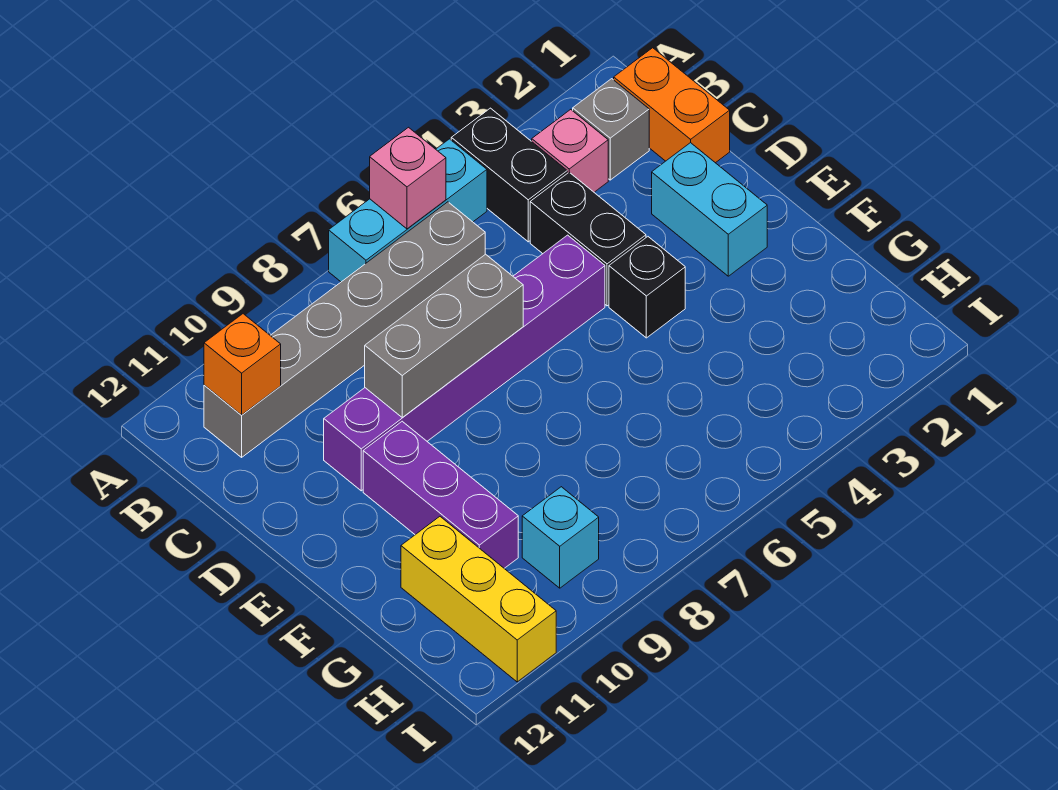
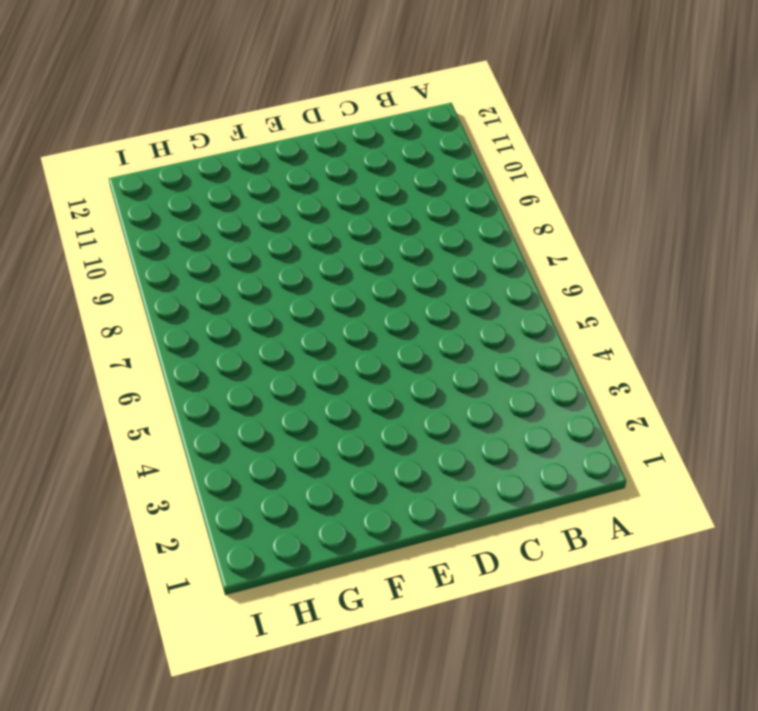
none -> black 1x2 brick [451,108,567,242]
none -> cyan 1x3 brick [329,139,487,282]
none -> orange 1x2 brick [614,48,730,163]

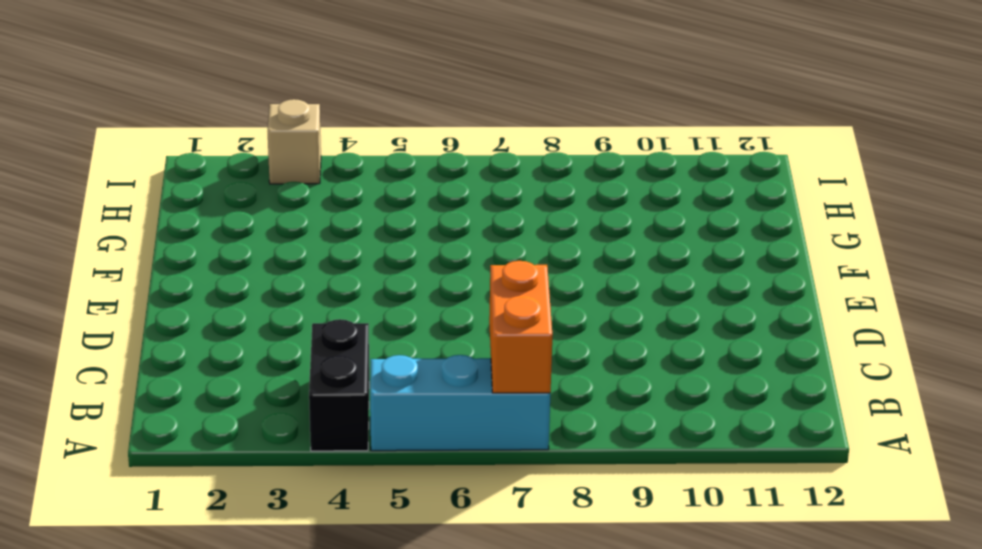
orange 1x2 brick [489,261,553,393] -> orange 1x2 brick moved to [614,48,730,163]
tan 1x1 brick [268,99,321,184] -> none
none -> grey 1x1 brick [573,79,649,180]
none -> pink 1x1 brick [532,109,608,192]
none -> grey 1x6 brick [204,202,485,457]

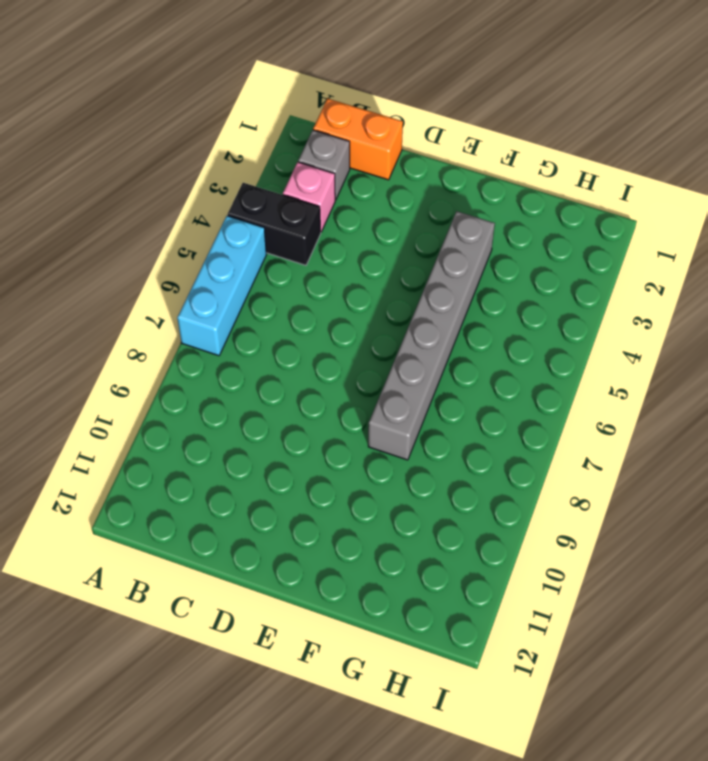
grey 1x6 brick [368,211,495,460] -> grey 1x6 brick moved to [204,202,485,457]
none -> black 1x2 brick [530,172,646,306]
none -> cyan 1x2 brick [652,143,767,276]
none -> purple 1x6 brick [324,235,605,491]

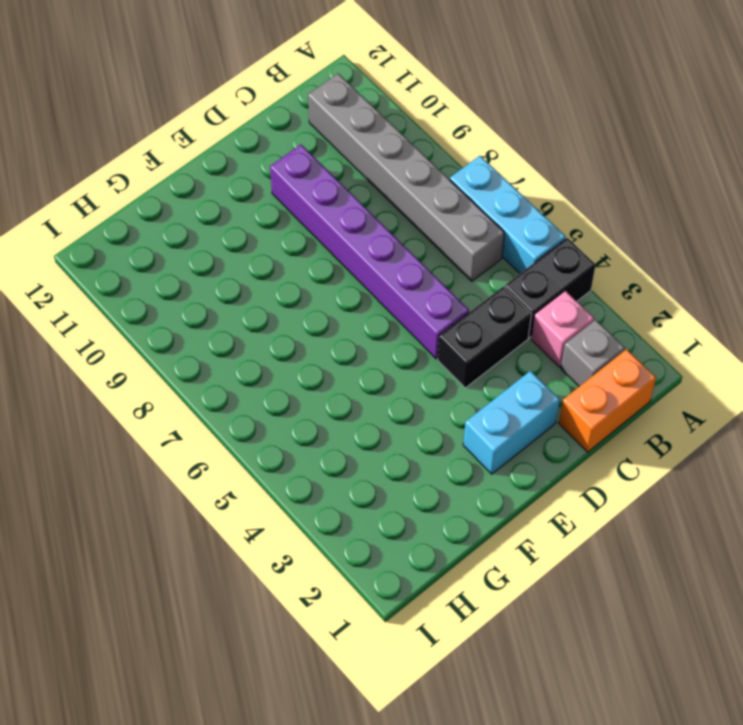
none -> black 1x1 brick [609,237,685,338]
none -> purple 1x3 brick [363,421,518,568]
none -> yellow 1x3 brick [401,517,556,682]

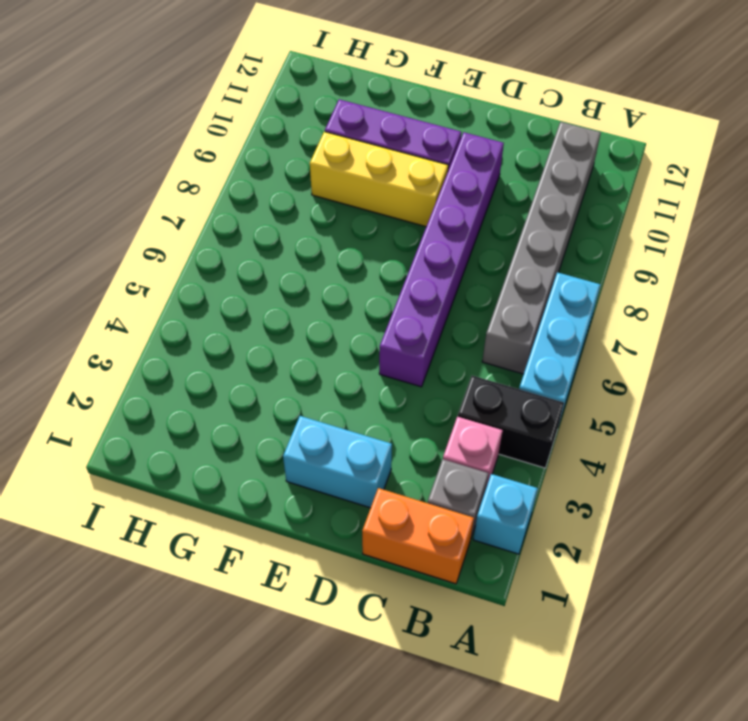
cyan 1x1 brick [473,474,538,554] -> cyan 1x1 brick moved to [522,487,599,588]
yellow 1x3 brick [310,132,448,227] -> yellow 1x3 brick moved to [401,517,556,682]
none -> black 1x2 brick [530,172,646,306]
none -> black 1x1 brick [609,237,685,338]
none -> pink 1x1 brick [370,127,446,229]

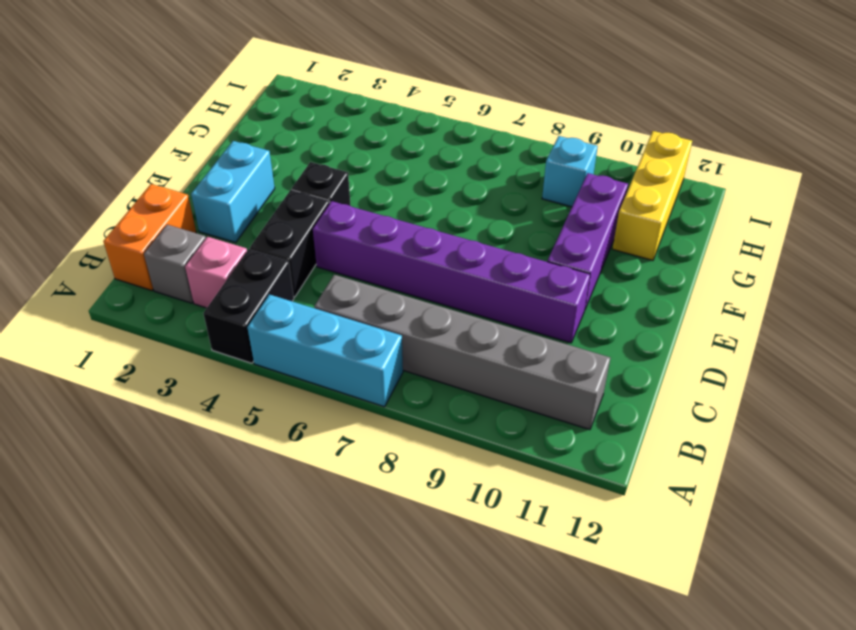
none -> pink 1x1 brick [370,127,446,229]
none -> orange 1x1 brick [204,314,281,415]
none -> grey 1x3 brick [365,254,523,418]

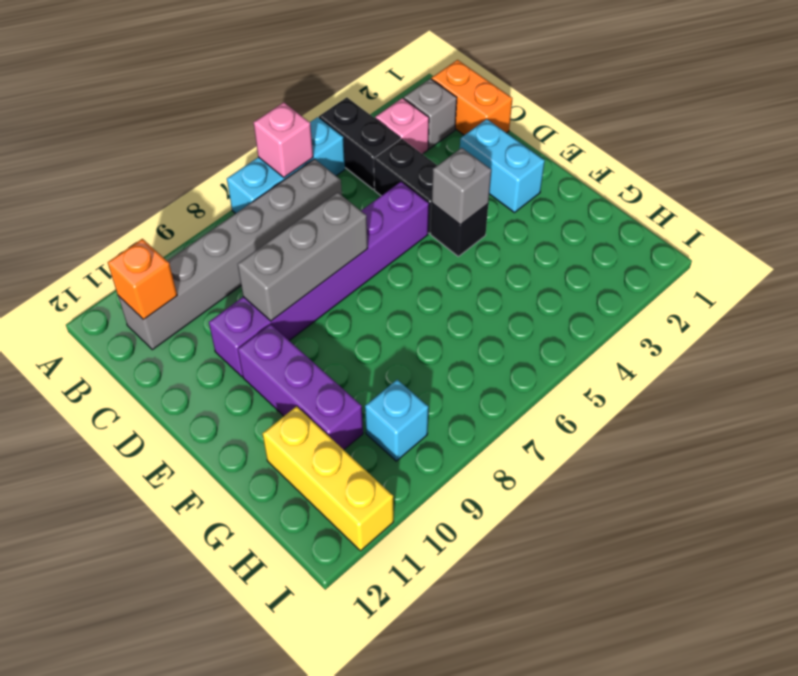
grey 1x1 brick [432,148,491,225] -> none

